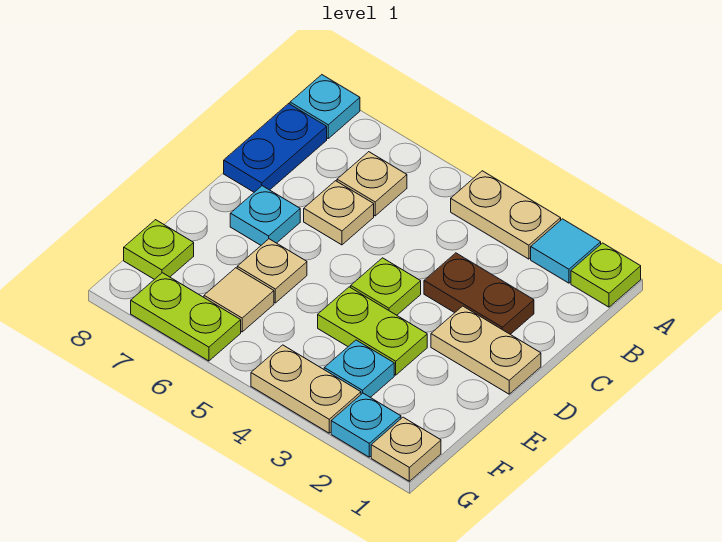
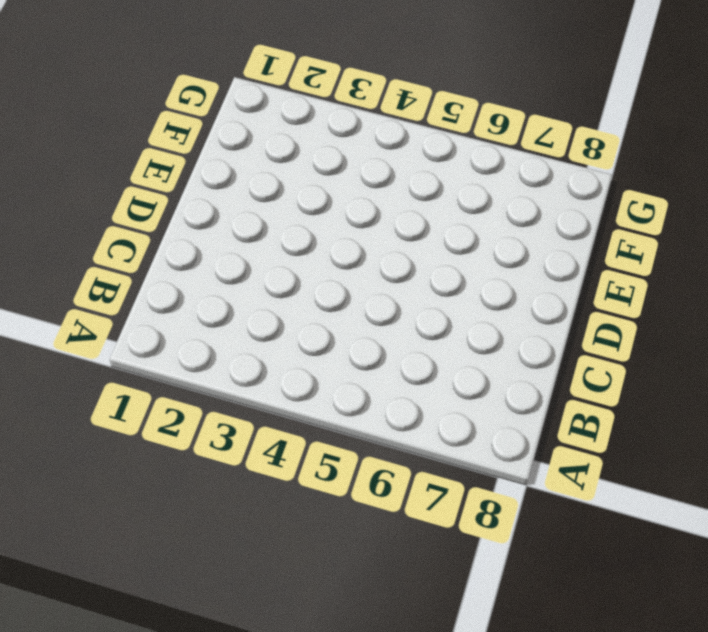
none -> lime 1x1 plate [571,243,641,307]
none -> cyan 1x1 tile [531,219,601,283]
none -> tan 1x2 plate [451,171,561,259]

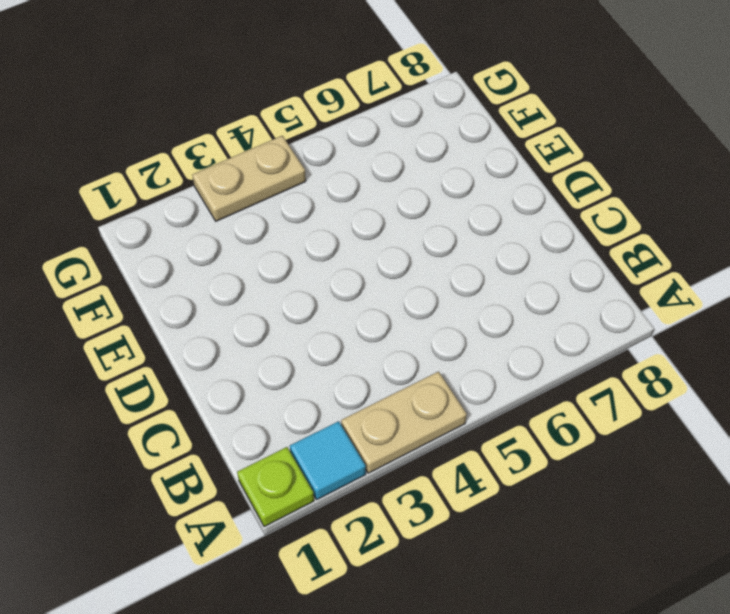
none -> cyan 1x1 plate [290,75,360,138]
none -> tan 1x1 plate [337,152,407,216]
none -> blue 1x2 plate [224,104,327,192]

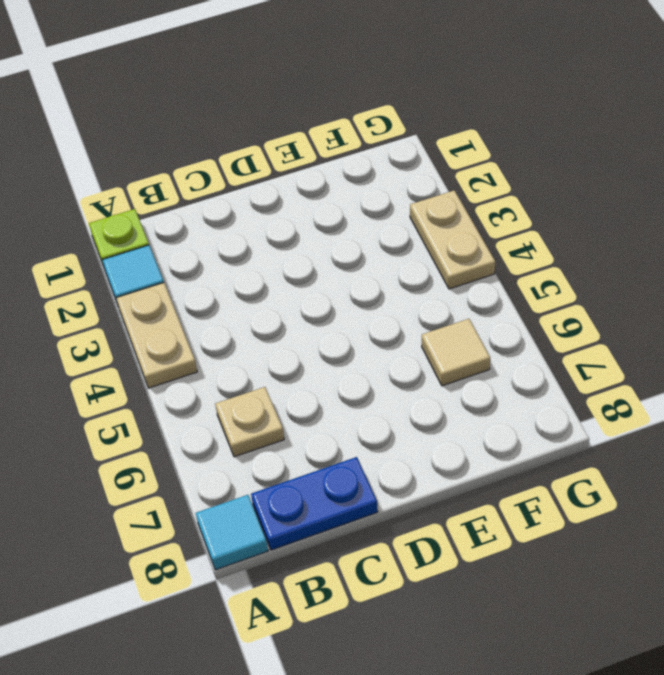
cyan 1x1 tile [196,495,268,570] -> cyan 1x1 plate [290,75,360,138]
none -> brown 1x2 plate [424,253,534,334]
none -> tan 1x1 plate [304,181,374,245]
none -> tan 1x2 plate [431,306,541,394]

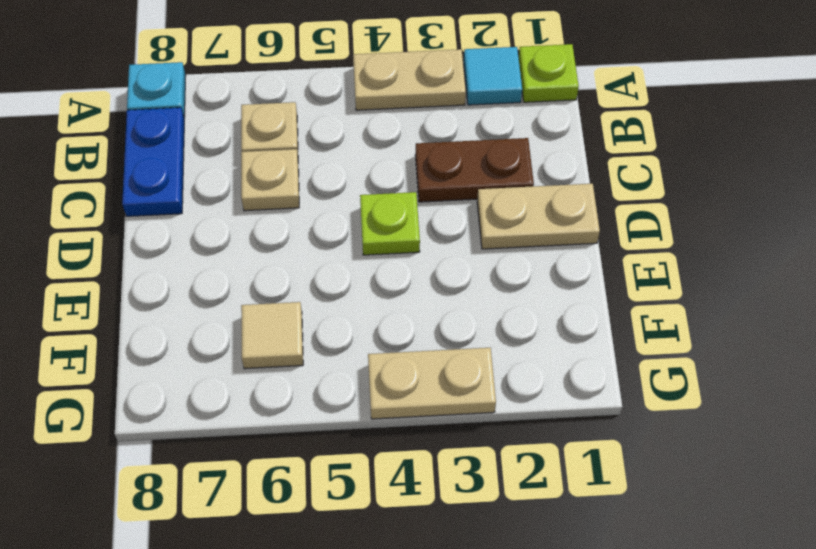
none -> cyan 1x1 plate [230,186,300,245]
none -> lime 1x2 plate [318,287,427,375]
none -> tan 1x1 plate [237,239,307,303]

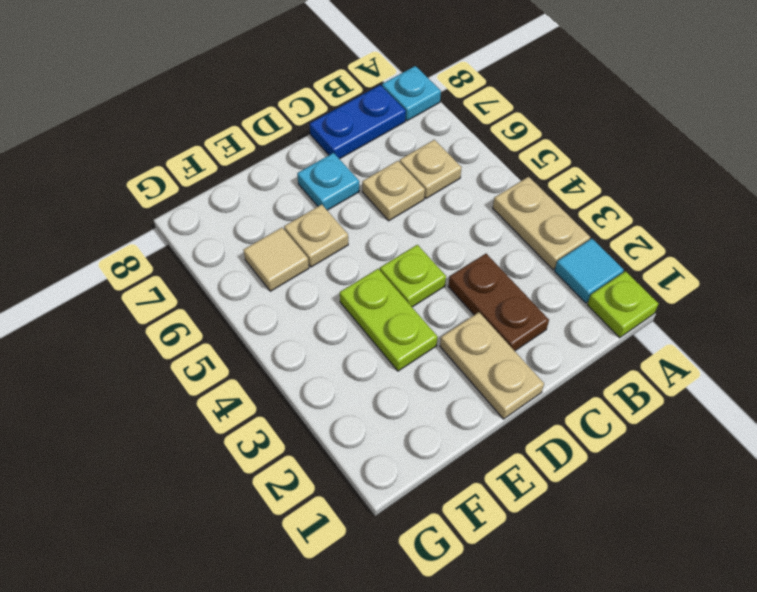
none -> cyan 1x1 plate [324,340,394,397]
none -> lime 1x1 plate [124,220,194,279]
none -> tan 1x1 plate [371,417,441,481]

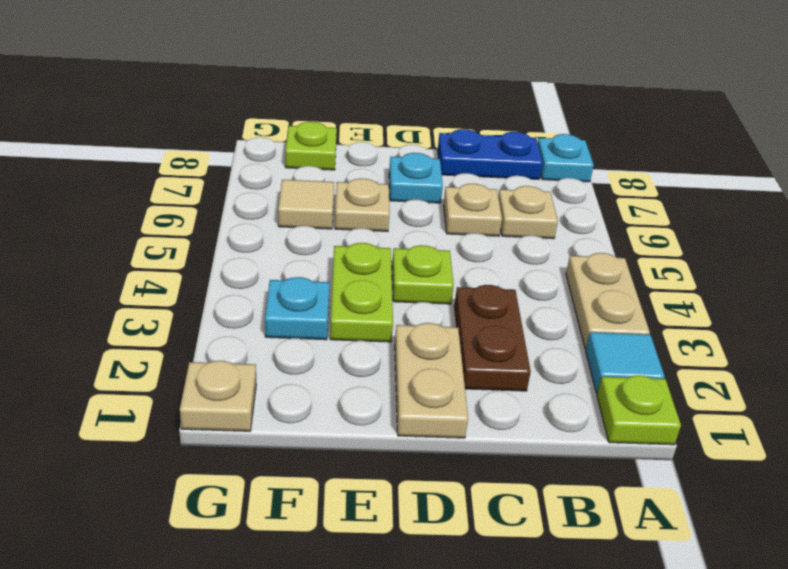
none -> cyan 1x1 plate [331,393,401,457]
none -> tan 1x2 plate [251,345,361,433]
none -> lime 1x2 plate [131,273,241,361]

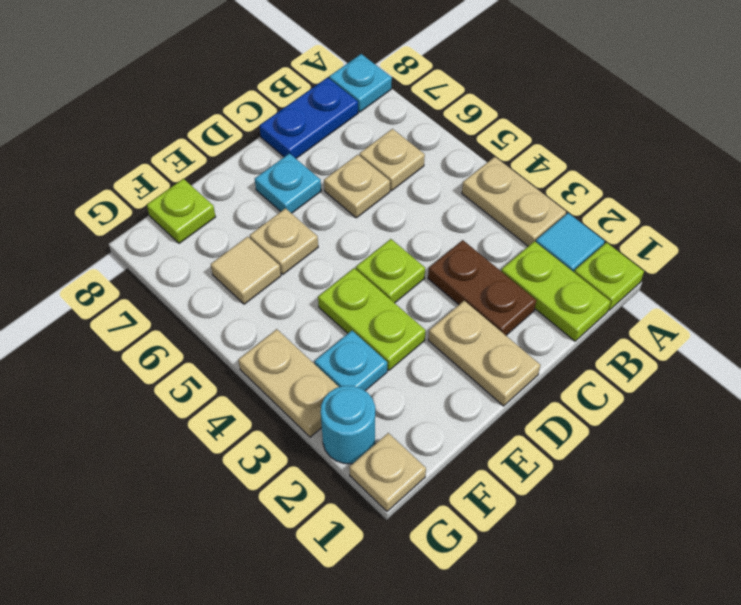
lime 1x2 plate [501,241,611,341] -> lime 1x2 plate moved to [131,273,241,361]
cyan 1x1 round brick [321,386,375,464] -> cyan 1x1 plate [331,393,401,457]

